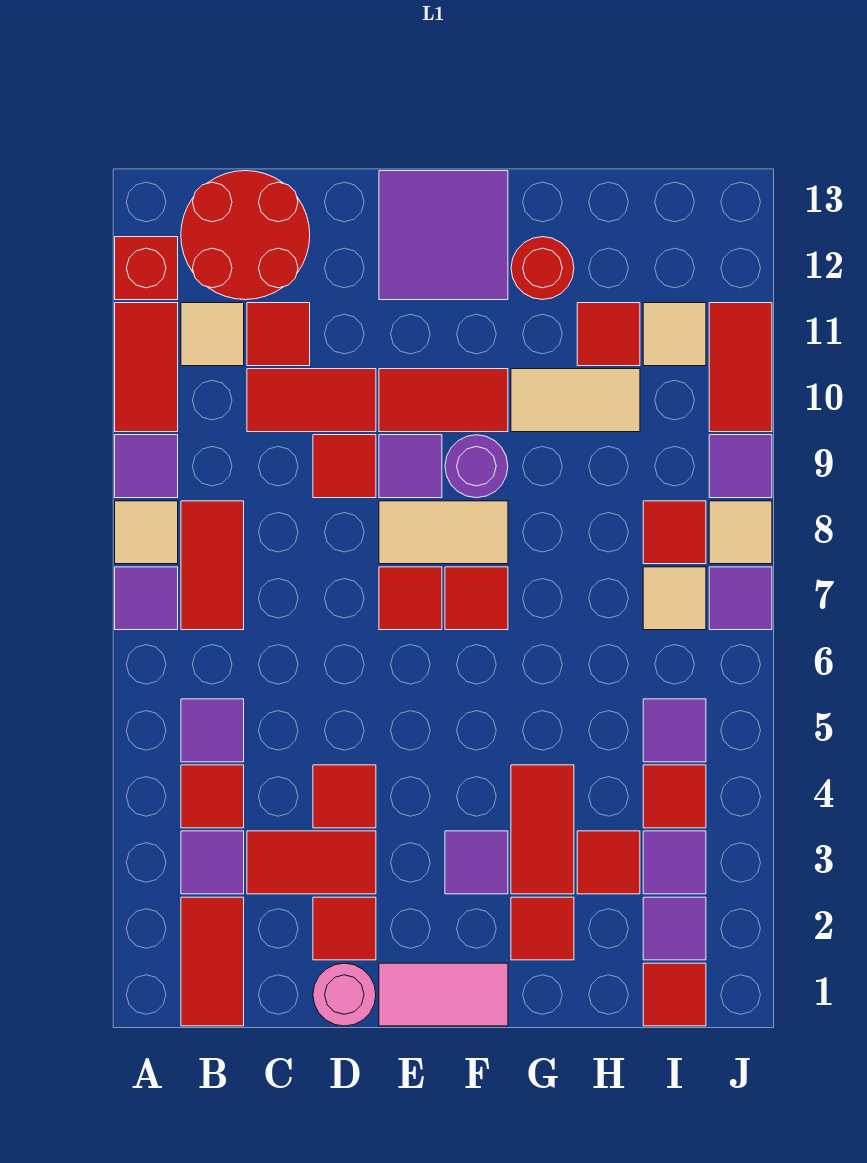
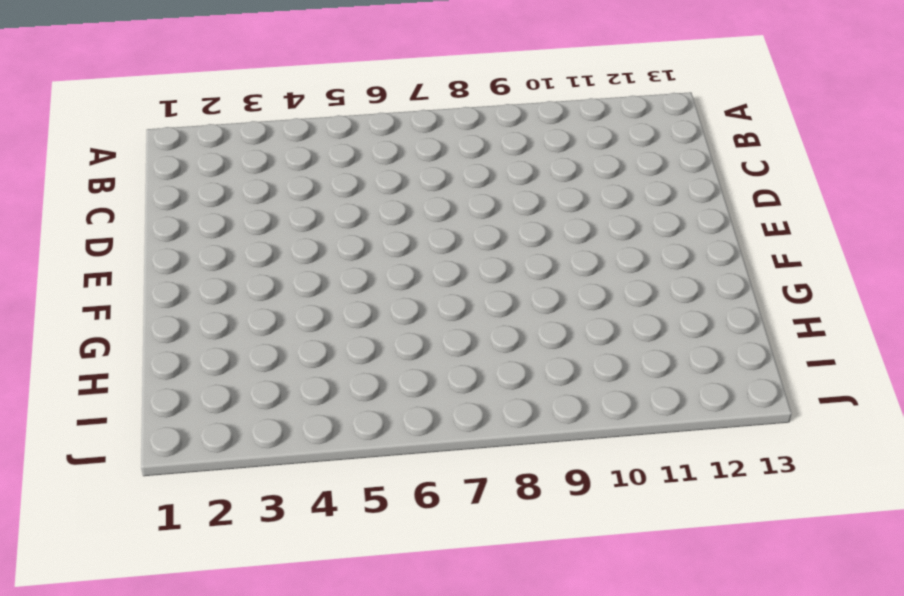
none -> purple 1x1 tile [115,567,178,630]
none -> tan 1x1 tile [115,501,178,564]
none -> purple 1x1 tile [115,435,178,498]
none -> red 1x2 tile [115,303,178,432]

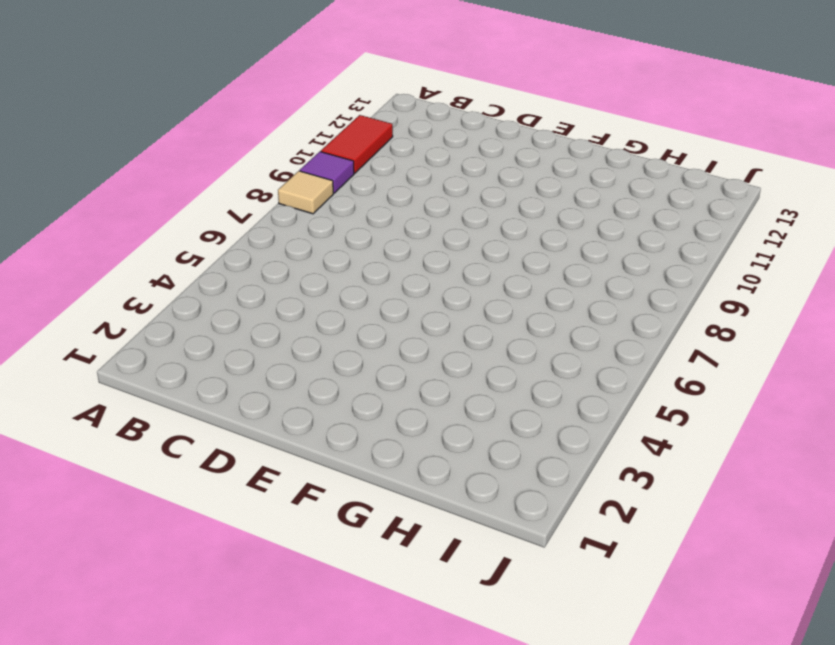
none -> purple 1x1 tile [115,567,178,630]
none -> red 1x1 brick [115,237,178,300]
none -> red 1x2 tile [181,897,244,1026]
none -> purple 1x1 tile [181,831,244,894]

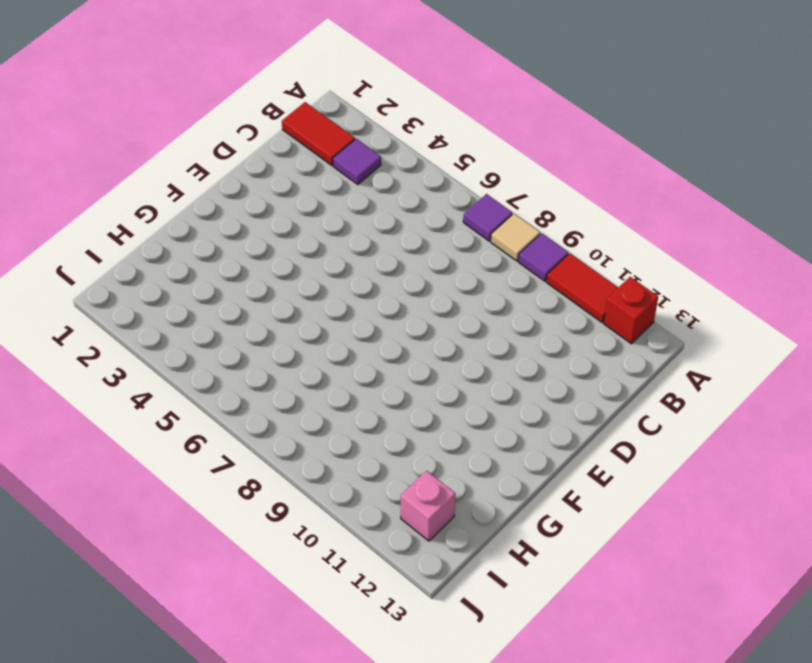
pink 1x1 brick [401,471,455,541] -> none
none -> red 1x1 tile [181,765,244,828]
none -> purple 1x1 tile [181,699,244,762]
none -> red 1x2 tile [181,501,244,630]
none -> tan 1x1 tile [181,303,244,366]

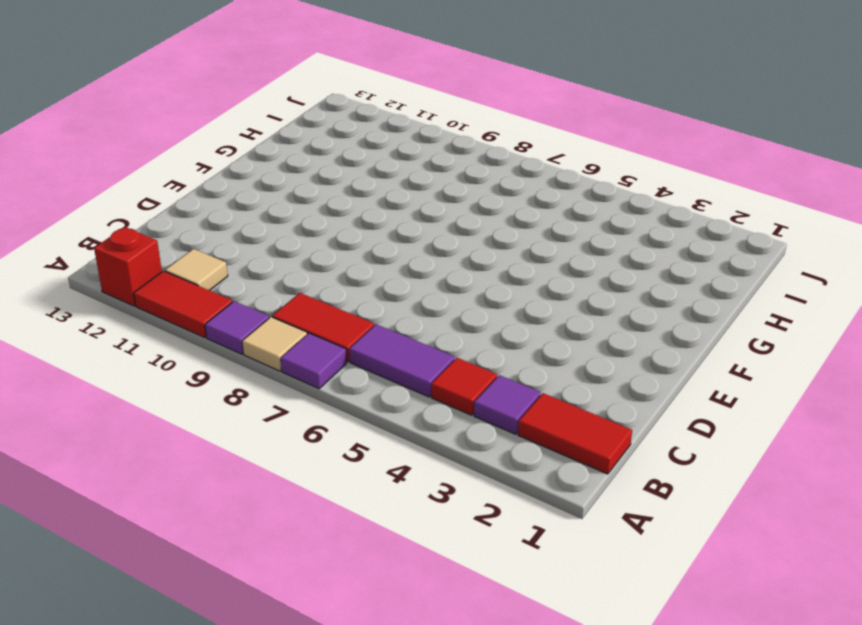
purple 1x2 tile [349,324,455,397] -> purple 1x1 tile [181,699,244,762]
none -> red 2x2 round brick [181,171,310,300]
none -> red 1x2 tile [247,831,376,894]
none -> red 1x2 tile [247,369,376,432]
none -> red 1x1 tile [247,303,310,366]

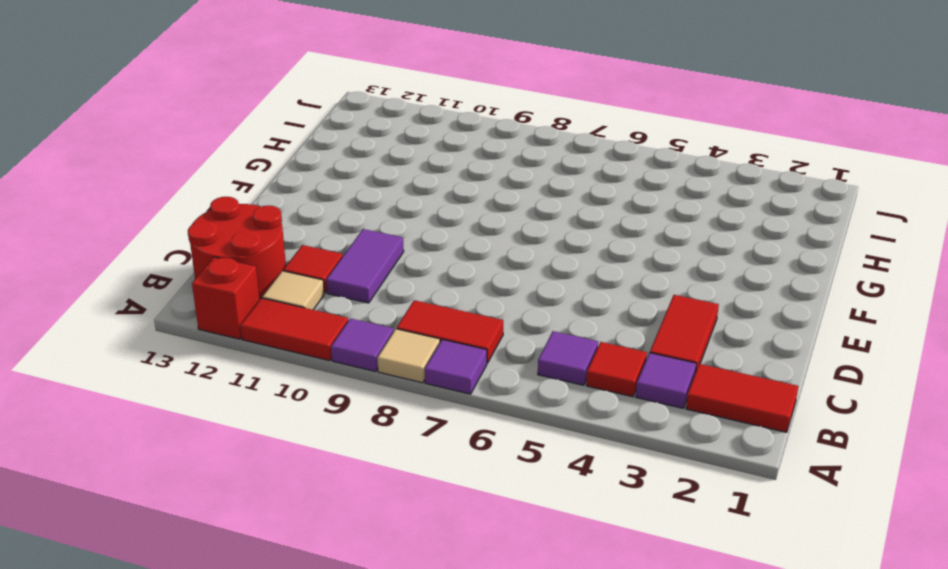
purple 1x2 tile [326,229,404,303] -> red 1x2 tile [247,369,376,432]
none -> pink 1x1 round brick [313,963,376,1026]
none -> red 1x1 tile [313,897,376,960]
none -> red 1x1 tile [313,765,376,828]
none -> red 1x1 tile [313,435,376,498]

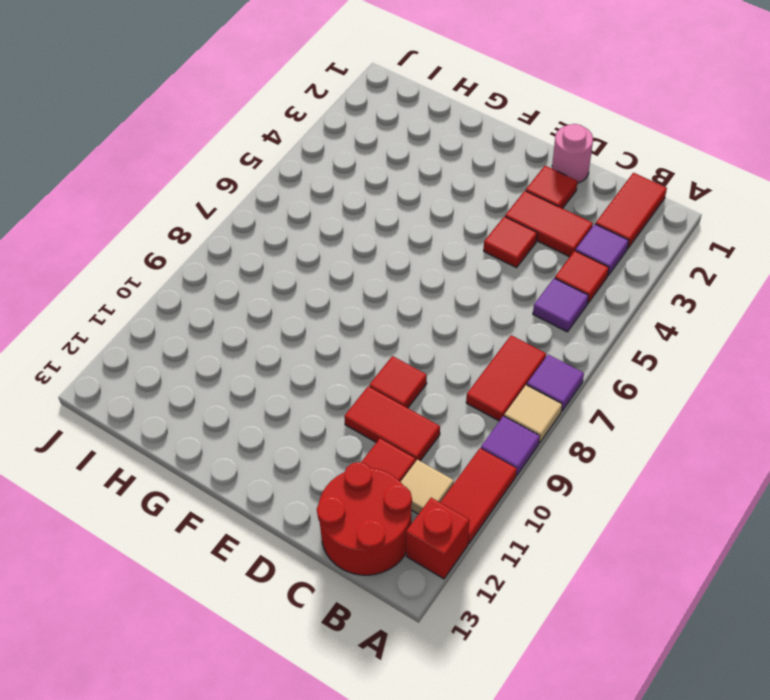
none -> pink 1x2 tile [379,963,508,1026]
none -> red 1x1 tile [379,567,442,630]
none -> tan 1x2 tile [379,501,508,564]
none -> purple 1x1 tile [379,435,442,498]

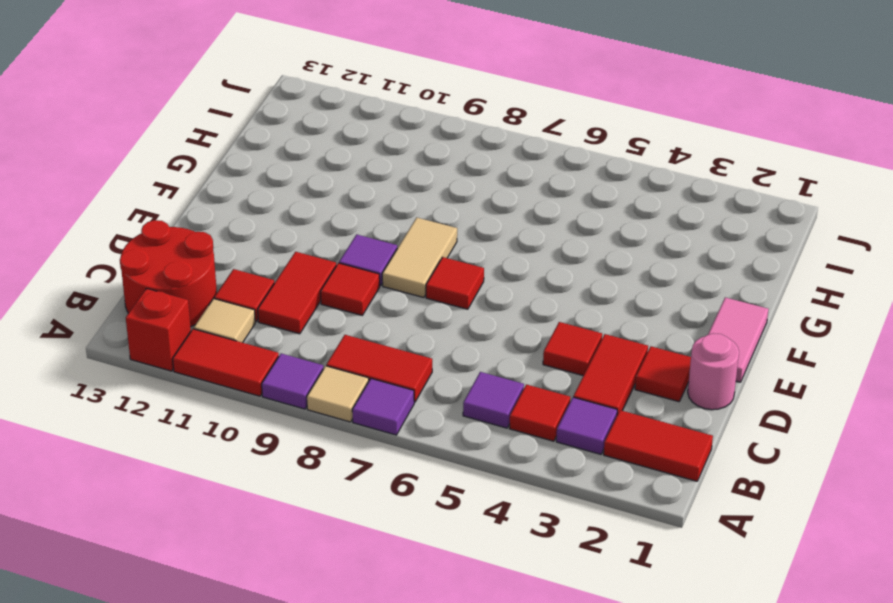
none -> red 1x2 tile [379,369,508,432]
none -> purple 2x2 tile [379,171,508,300]
none -> purple 1x1 tile [445,831,508,894]
none -> red 1x1 tile [445,567,508,630]

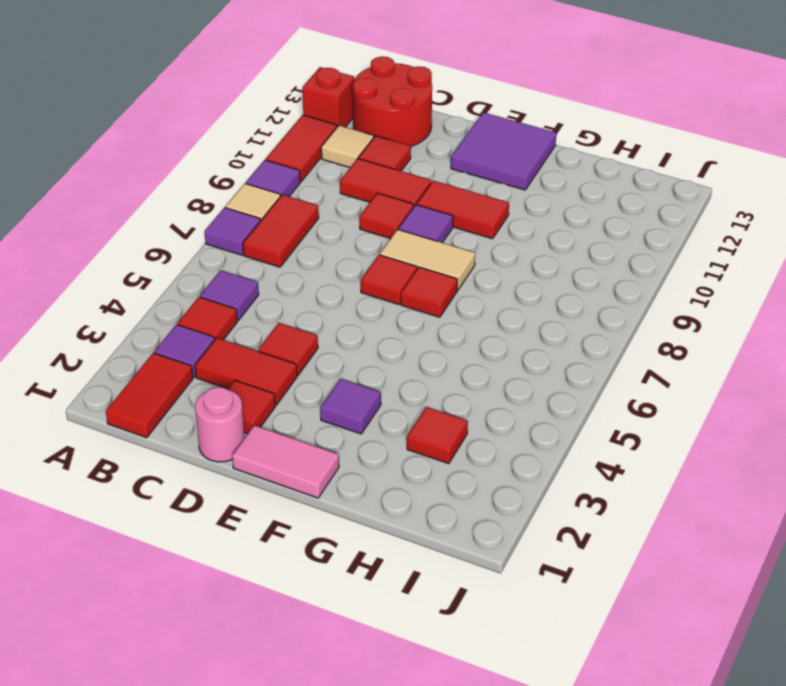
none -> purple 1x1 round brick [445,435,508,498]
none -> red 1x1 tile [511,897,574,960]
none -> red 1x2 tile [511,765,574,894]
none -> tan 1x2 tile [511,369,640,432]

